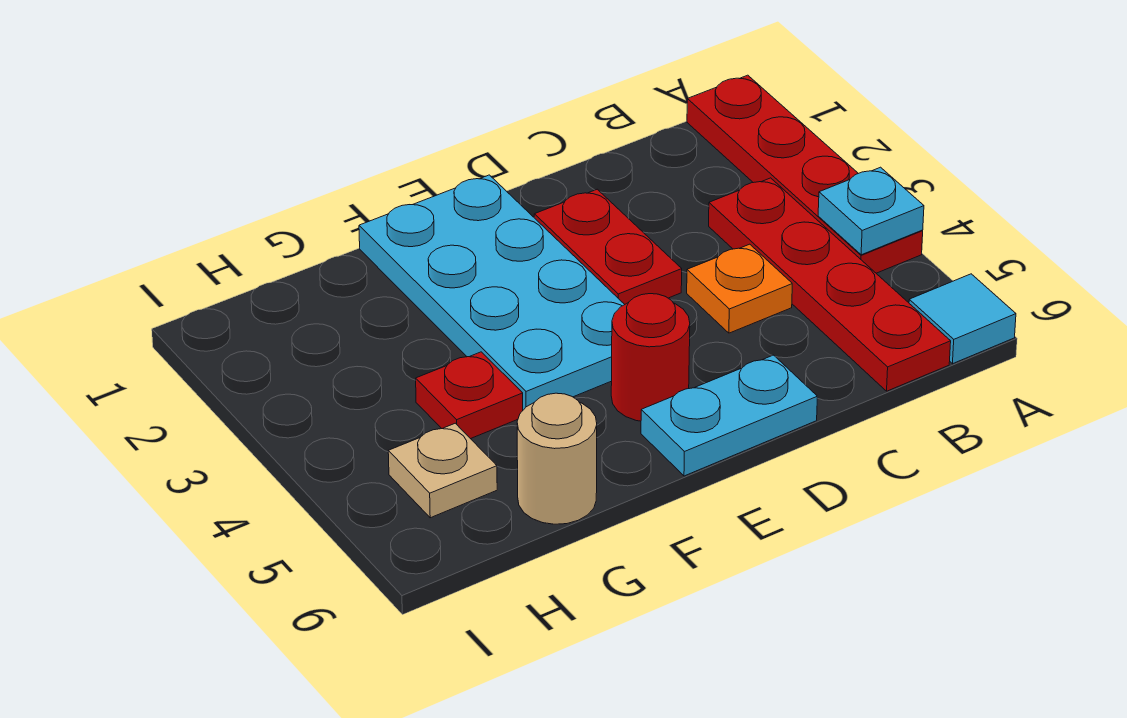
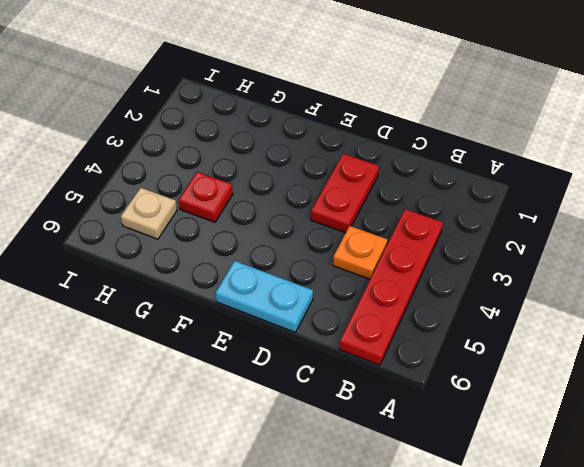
none -> red 1x4 plate [687,75,923,273]
none -> cyan 1x1 tile [909,274,1016,364]
none -> cyan 2x4 plate [359,175,625,410]

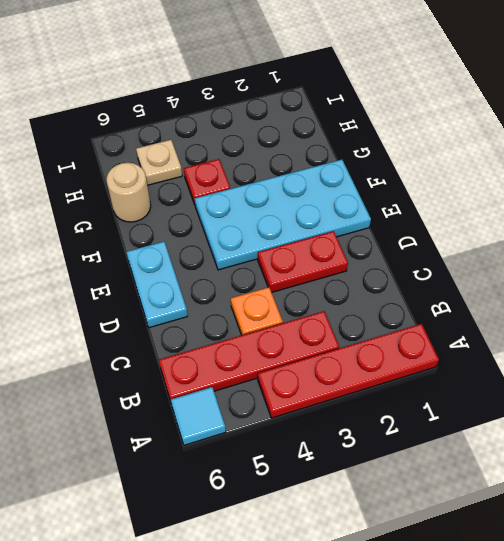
none -> red 1x1 round brick [611,294,690,421]
none -> cyan 1x1 plate [818,167,924,255]

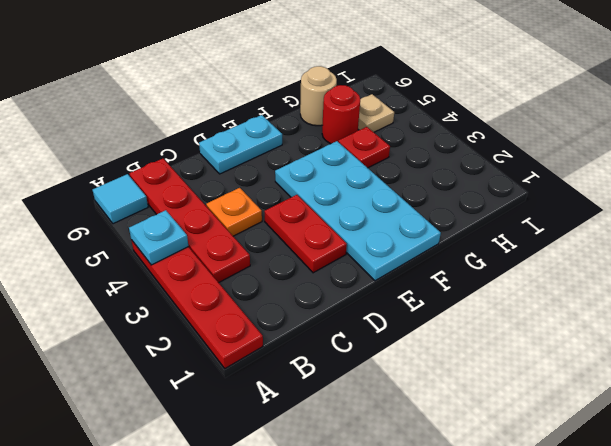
red 1x1 round brick [322,85,360,144] -> red 1x1 round brick moved to [611,294,690,421]

